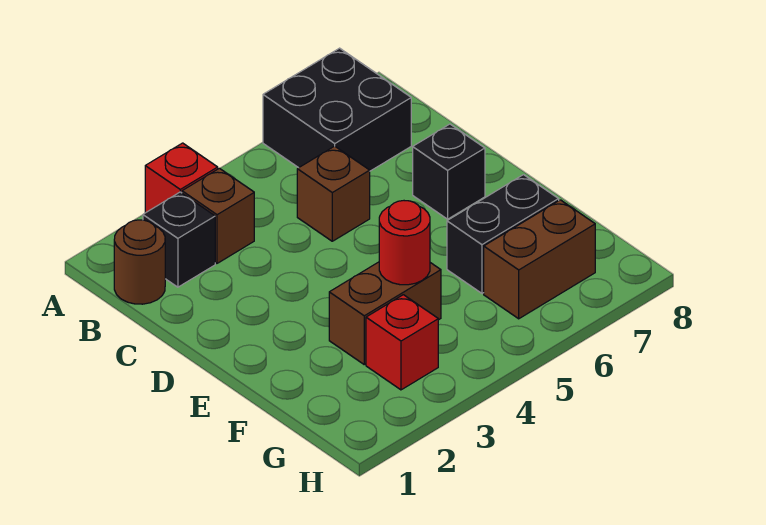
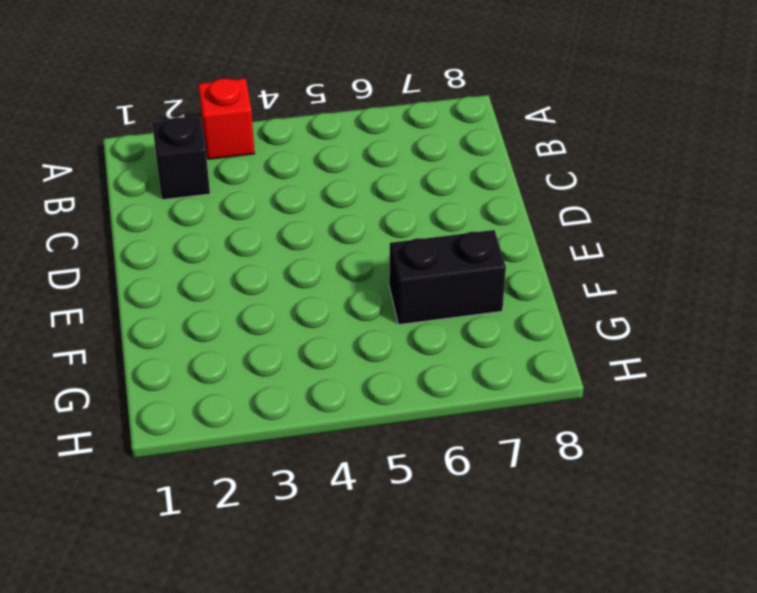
none -> black 2x2 brick [263,48,411,171]
none -> brown 1x1 round brick [114,220,165,304]
none -> brown 1x1 brick [182,168,254,263]

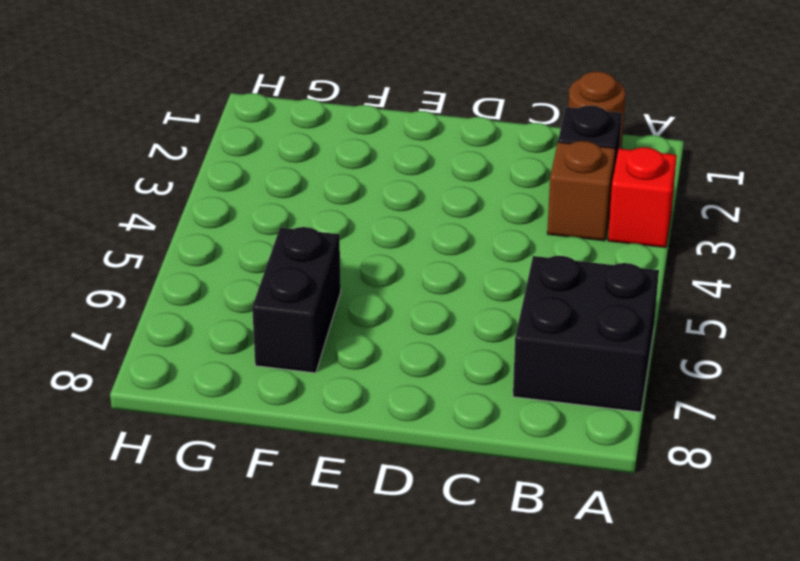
none -> brown 1x1 brick [297,146,370,241]
none -> black 1x1 brick [413,124,485,219]
none -> brown 1x2 brick [329,262,441,364]

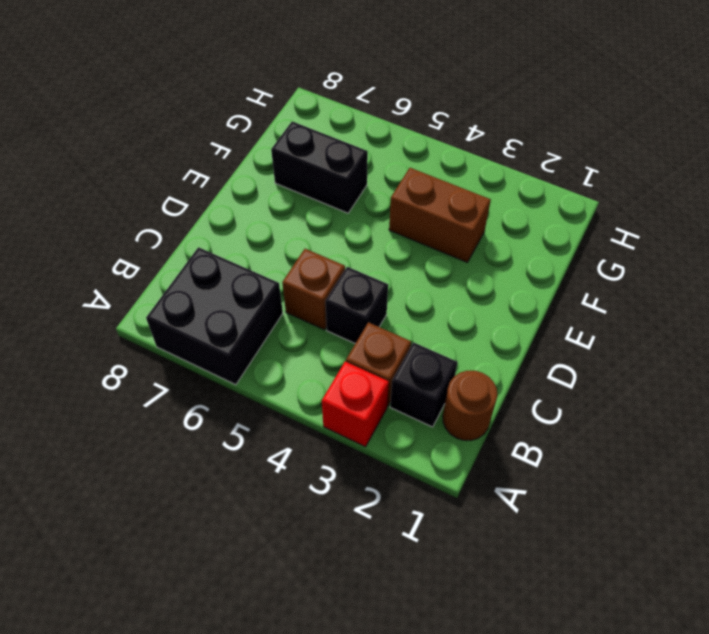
black 1x1 brick [325,267,388,344] -> black 1x1 brick moved to [413,124,485,219]
none -> red 1x1 brick [366,295,438,390]
none -> brown 1x2 brick [484,200,595,319]
none -> red 1x1 round brick [379,201,430,285]

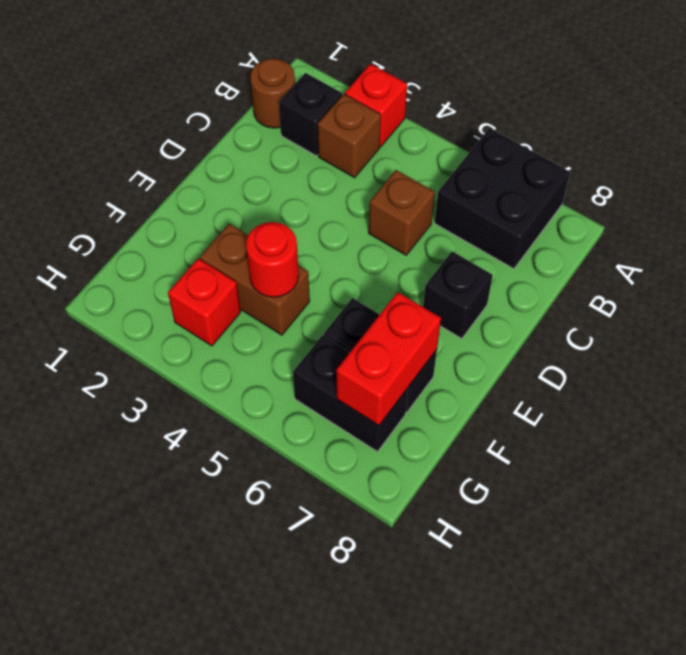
red 1x2 brick [336,292,441,425] -> none
black 1x2 brick [293,335,408,452] -> brown 1x2 brick [484,200,595,319]

